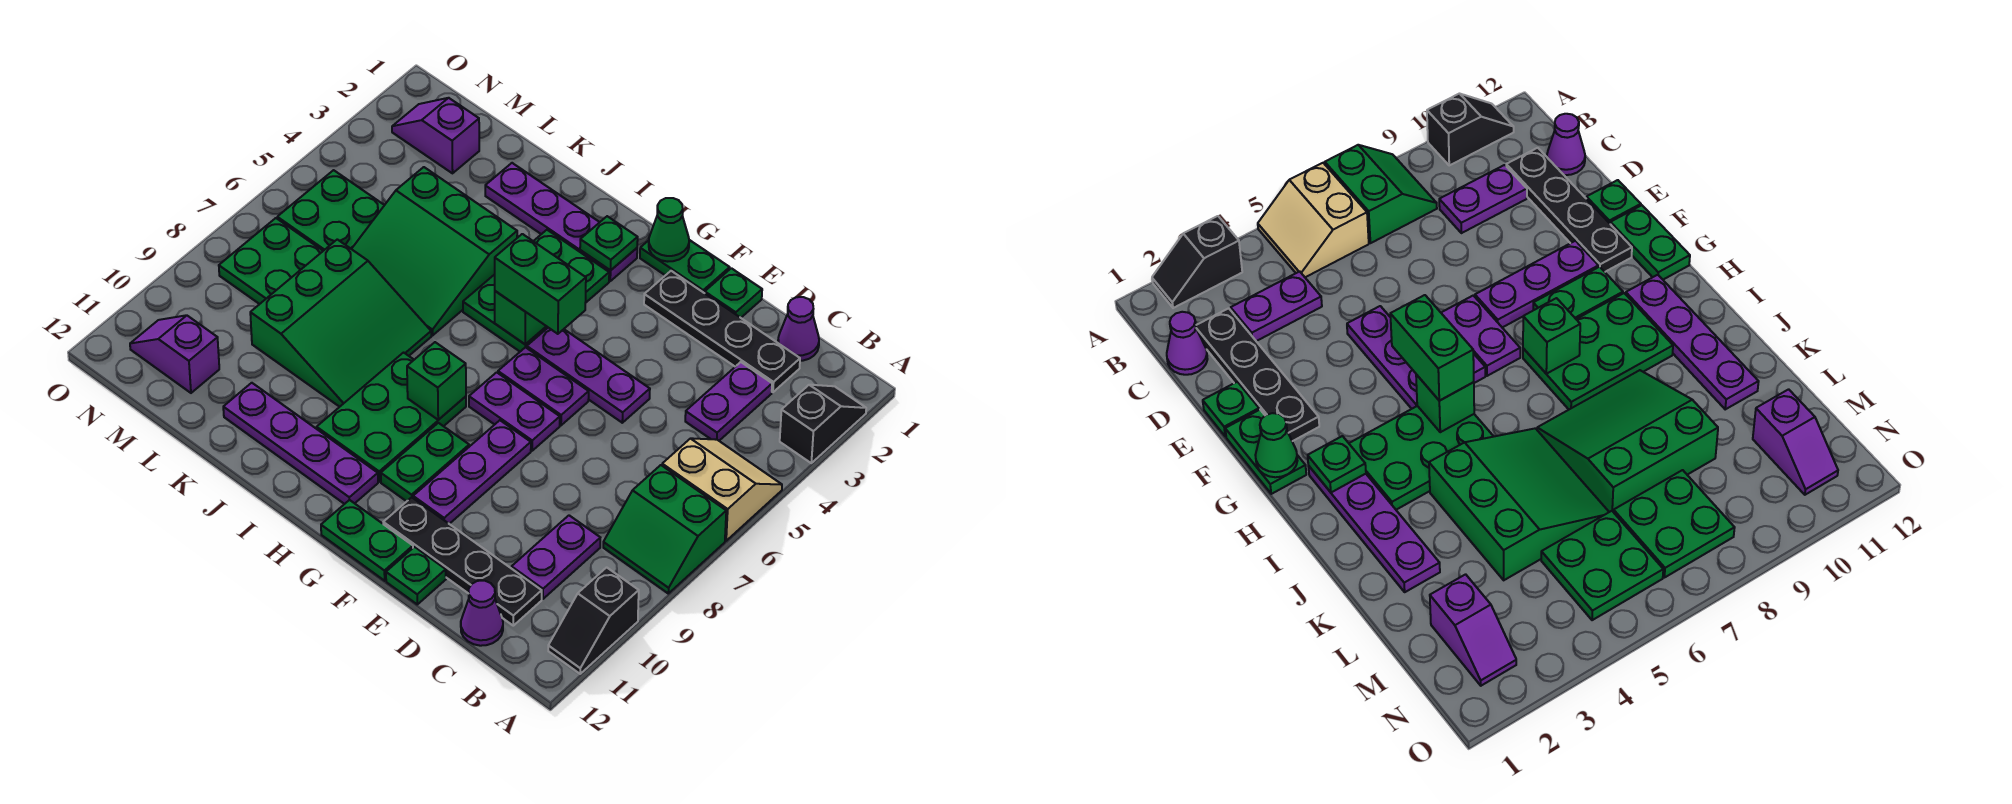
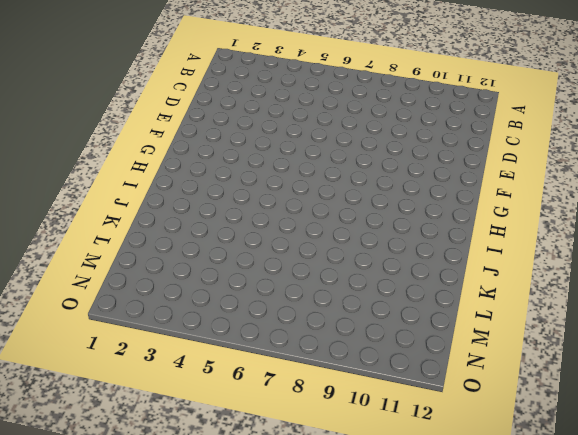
none -> black 1x2 slope [780,385,866,463]
none -> tan 2x2 slope [662,438,782,541]
none -> green 2x2 slope [603,465,726,593]
none -> black 1x2 slope [548,567,639,674]

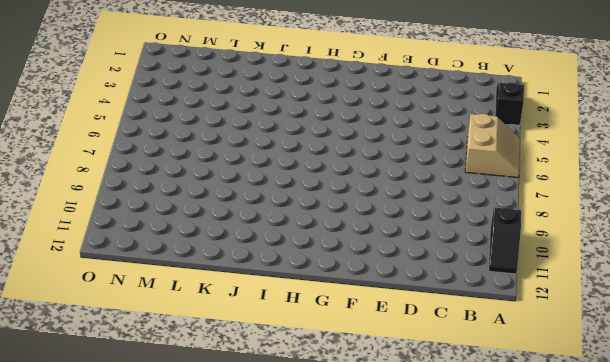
tan 2x2 slope [465,114,520,178] -> tan 2x2 slope turned to [662,438,782,541]
none -> green 2x2 slope [603,465,726,593]
none -> purple 1x1 cone [778,297,819,361]
none -> black 1x4 plate [644,271,800,392]
none -> purple 1x2 plate [685,362,772,441]

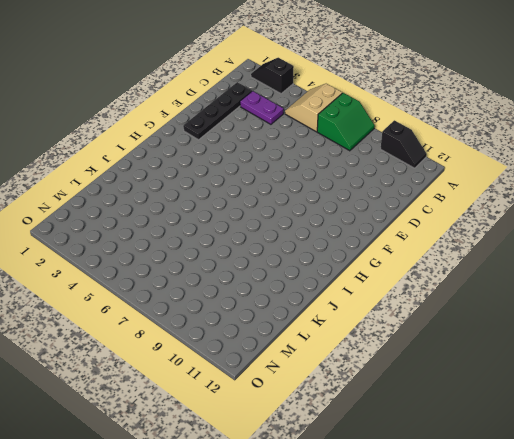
none -> purple 1x1 cone [778,297,819,361]
none -> purple 1x2 plate [511,515,600,599]
none -> black 1x4 plate [383,497,542,626]
none -> purple 1x1 cone [461,581,503,646]

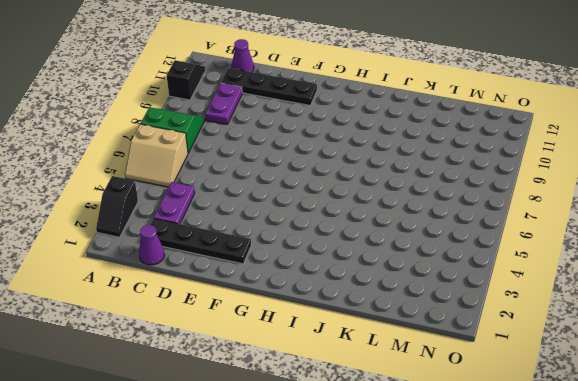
none -> green 1x1 plate [705,268,762,318]
none -> purple 1x3 plate [527,328,650,423]
none -> green 1x1 plate [386,547,446,604]
none -> green 1x2 plate [640,240,730,293]

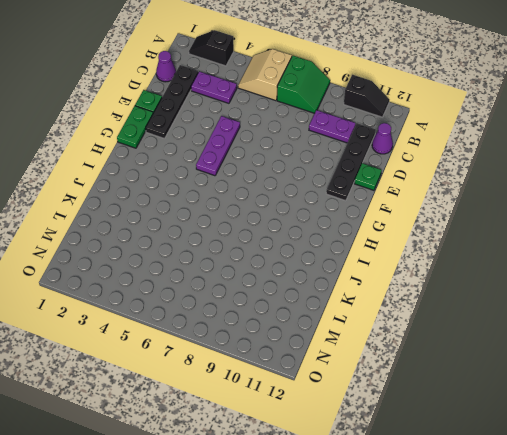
none -> purple 1x2 plate [498,347,589,425]
none -> purple 1x2 plate [469,372,560,451]
none -> purple 1x3 plate [413,420,531,524]
none -> green 1x2 plate [321,500,413,581]

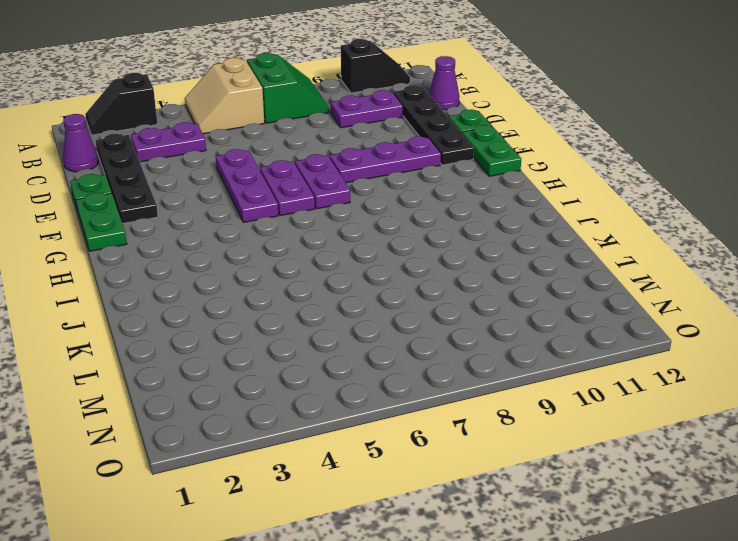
none -> green 1x2 plate [381,423,469,501]
none -> purple 1x4 plate [485,163,637,281]
none -> green 2x3 plate [463,230,609,351]
none -> green 2x3 plate [317,353,466,482]

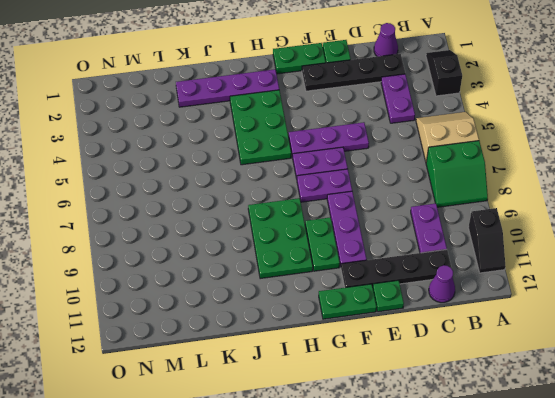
none -> purple 1x4 plate [223,383,378,504]
none -> green 3x3 slope [352,167,517,335]
none -> green 3x3 slope [250,239,431,407]
none -> purple 1x2 slope [392,98,479,173]

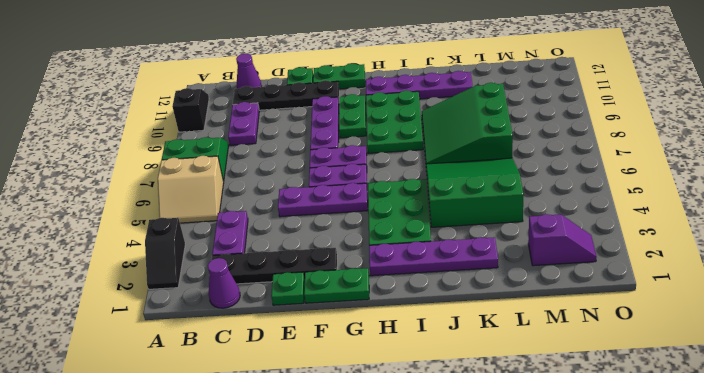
none -> green 2x2 plate [277,170,384,251]
none -> green 2x2 plate [219,218,323,304]
none -> purple 1x2 slope [130,315,219,393]
none -> green 1x1 cone [649,198,689,262]

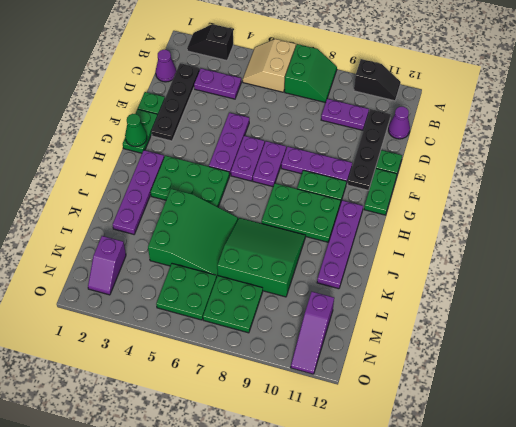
purple 1x3 slope [291,292,334,374] -> purple 1x2 slope [130,315,219,393]
none -> green 1x1 plate [580,216,638,270]
none -> green 1x1 brick [495,291,546,344]
none -> green 1x1 brick [407,342,466,420]
none -> green 1x2 brick [495,234,586,334]

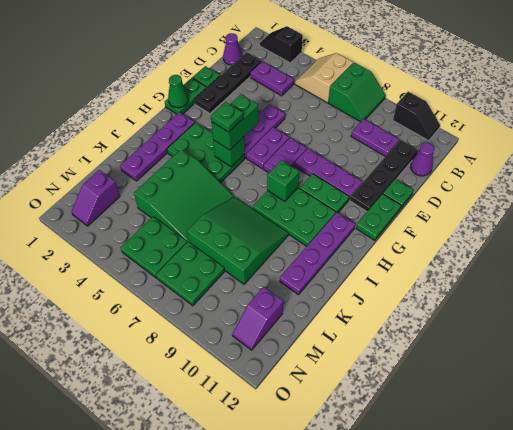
green 1x1 plate [211,102,243,132] -> green 1x1 plate moved to [580,216,638,270]

